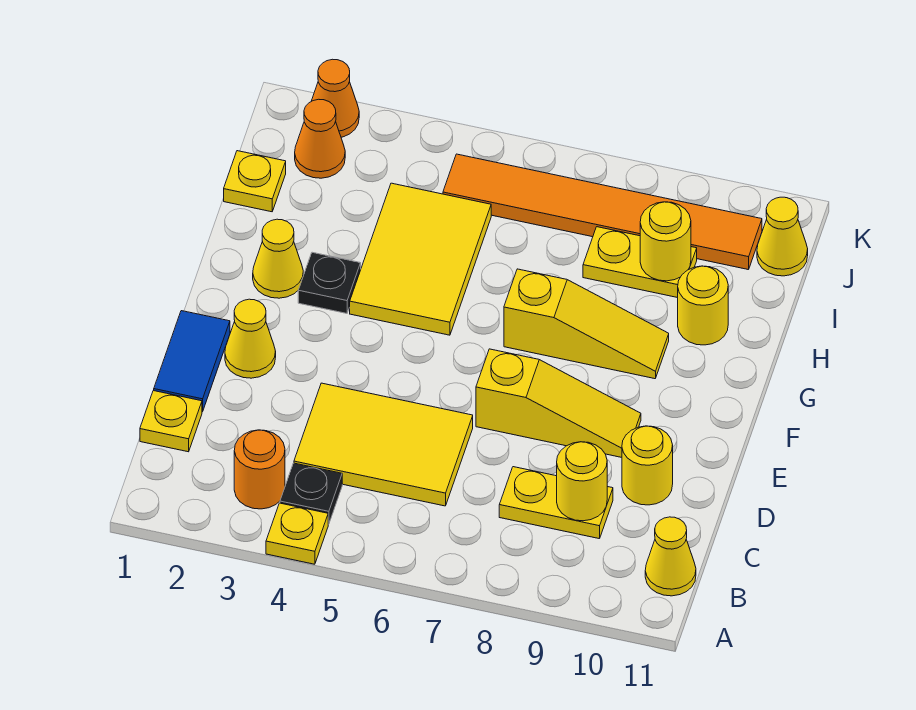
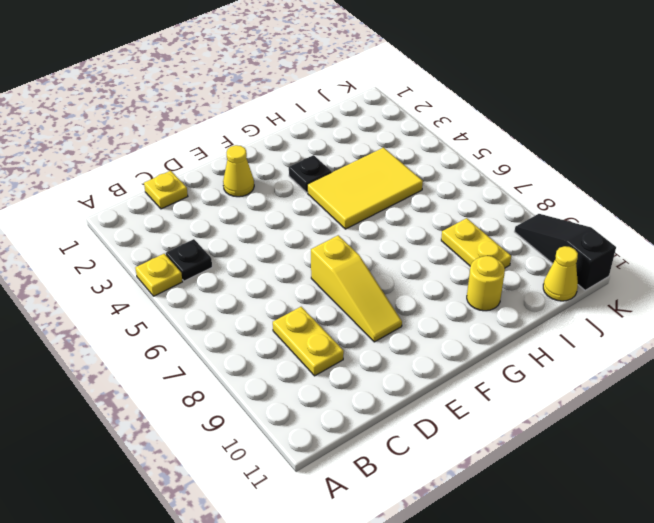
black 1x3 slope [515,214,616,290] -> none
none -> orange 1x1 round brick [234,430,285,509]
none -> yellow 1x1 cone [645,517,696,596]
none -> yellow 2x3 tile [294,383,473,506]

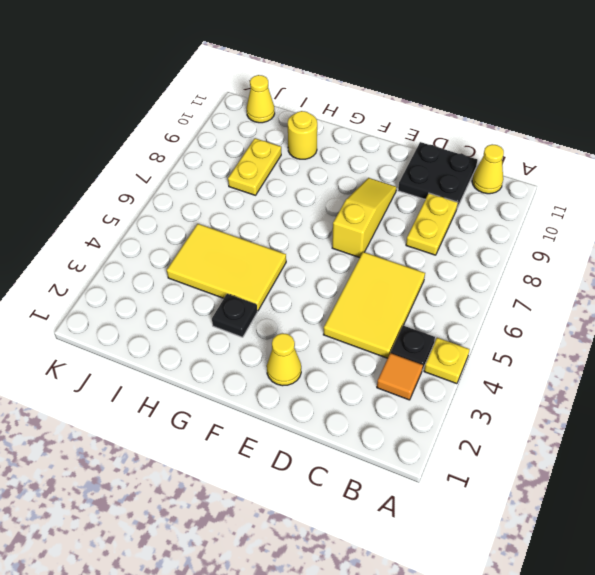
orange 1x1 tile [377,353,423,400] -> orange 1x1 round brick [234,430,285,509]
black 2x2 plate [398,142,477,208] -> yellow 1x1 round brick [622,426,673,505]
none -> yellow 1x1 plate [140,391,202,452]
none -> blue 1x2 tile [154,311,230,412]
none -> yellow 1x1 cone [253,219,303,298]

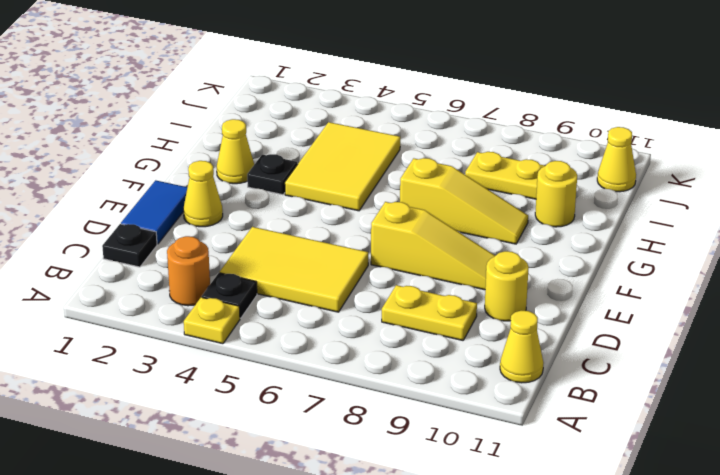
black 1x1 plate [102,224,157,267] -> yellow 1x1 plate [140,391,202,452]
none -> yellow 1x1 plate [224,151,286,212]
none -> orange 1x1 cone [295,99,345,178]
none -> orange 1x6 tile [443,154,762,270]

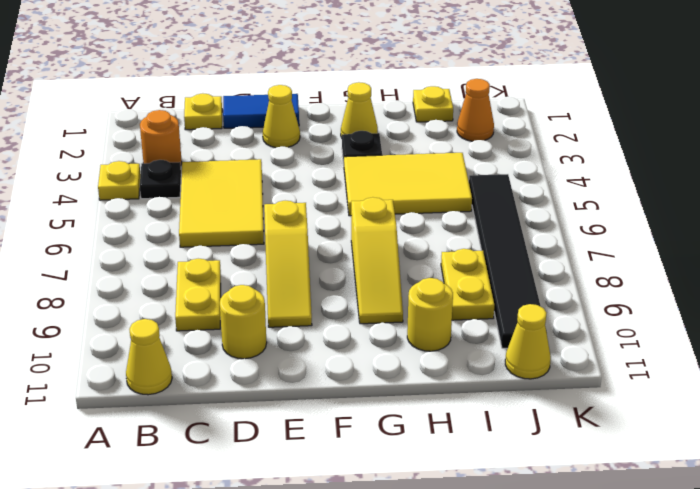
black 1x6 tile [469,174,547,348] -> orange 1x6 tile [443,154,762,270]
none -> orange 1x1 cone [312,59,359,137]
none -> yellow 1x1 round brick [557,442,607,521]
none -> yellow 1x1 round brick [640,202,691,281]

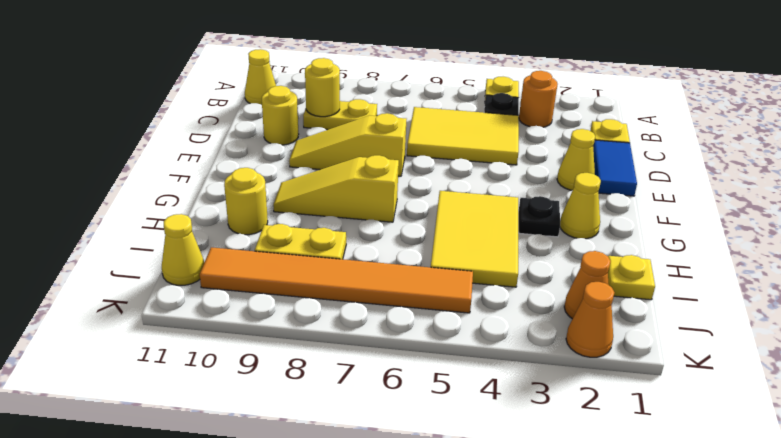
none -> yellow 1x1 round brick [640,202,691,281]

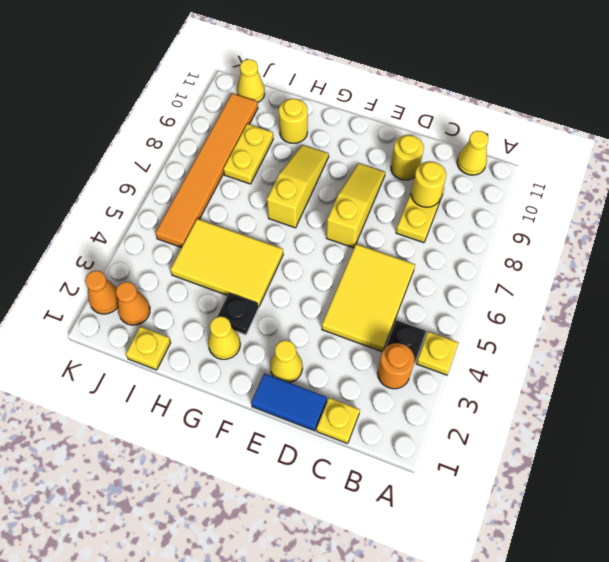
none -> yellow 1x1 round brick [640,202,691,281]

